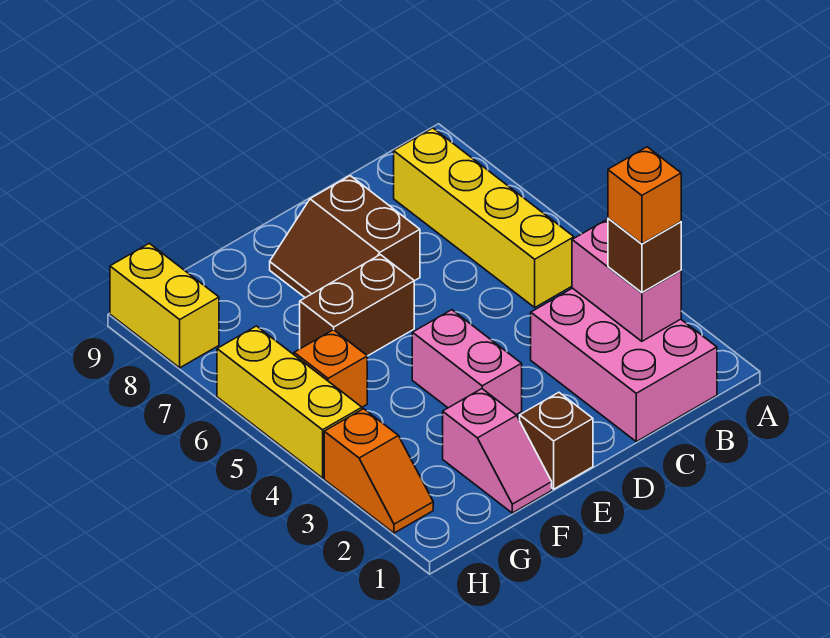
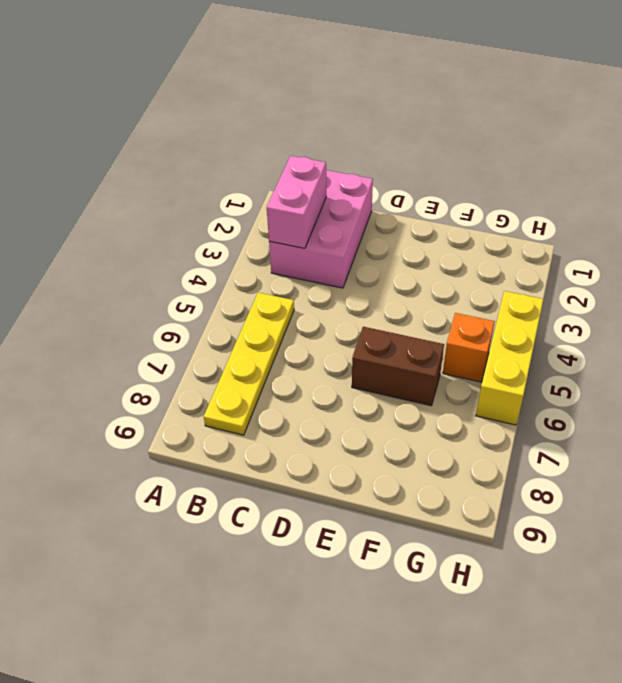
yellow 1x4 plate [204,292,294,435] -> yellow 1x4 brick [394,128,574,307]
none -> brown 2x2 slope [270,176,420,298]
none -> brown 1x1 brick [520,392,593,489]
none -> pink 1x2 brick [412,310,522,415]

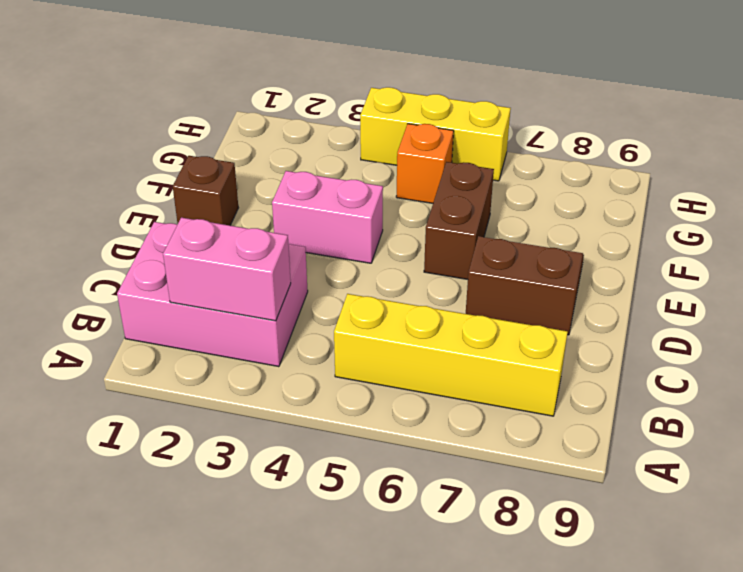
none -> pink 1x2 slope [443,389,552,513]
none -> orange 1x2 slope [324,409,433,533]
none -> yellow 1x2 brick [110,243,219,368]

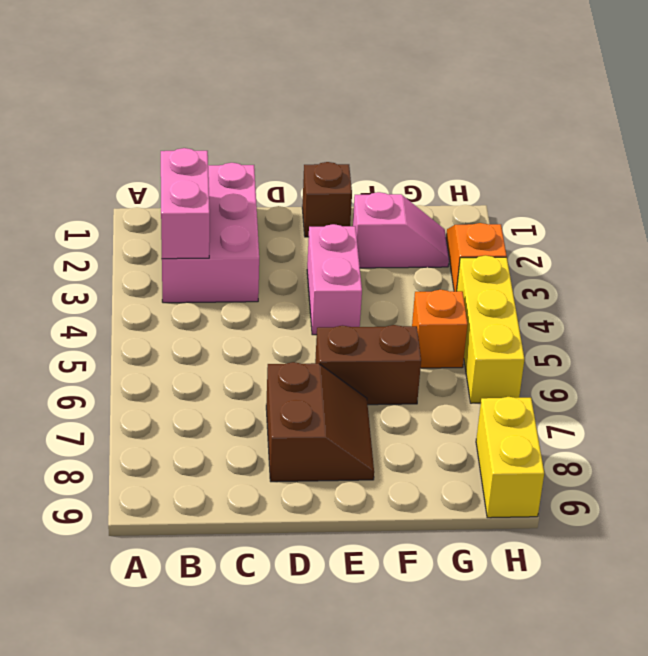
pink 1x2 slope [353,192,449,268] -> pink 1x2 slope turned to [443,389,552,513]
none -> yellow 1x4 brick [394,128,574,307]
none -> brown 1x1 brick [608,218,681,293]
none -> orange 1x1 brick [608,147,681,244]

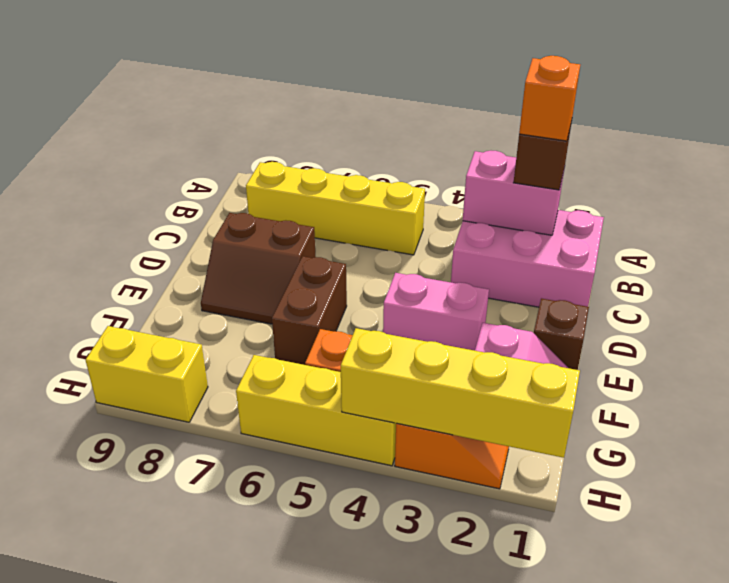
yellow 1x4 brick [341,328,580,458] -> none

